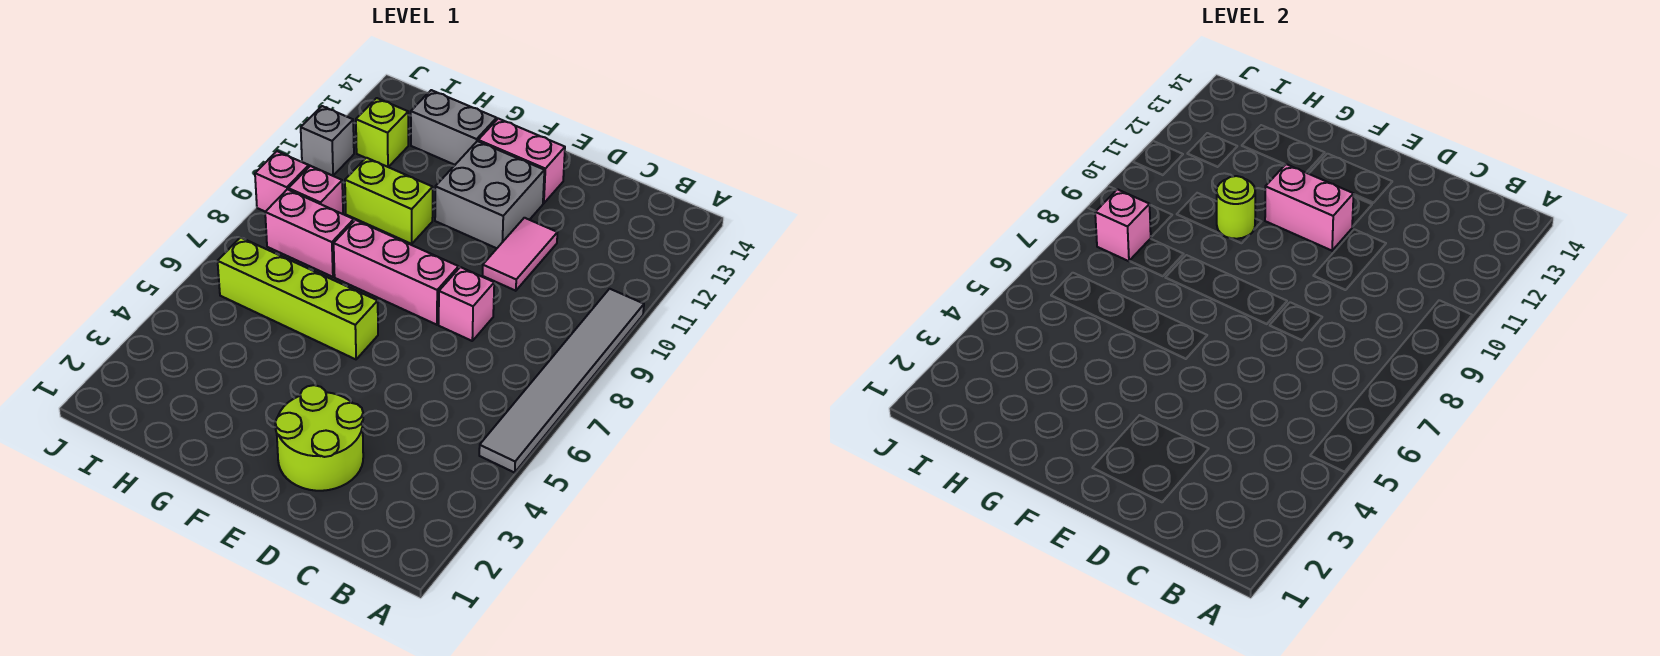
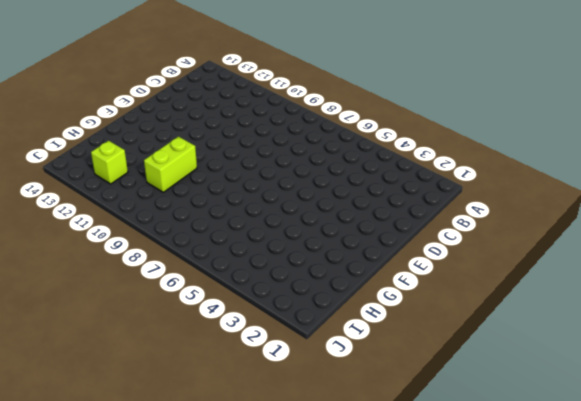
none -> grey 1x6 tile [479,289,644,473]
none -> lime 2x2 round brick [275,385,363,491]
none -> pink 1x1 brick [439,267,494,341]

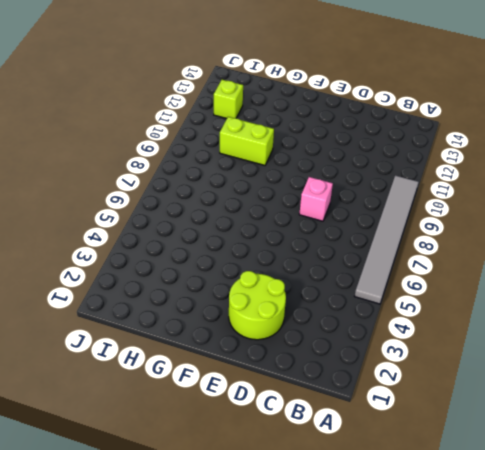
none -> pink 1x2 tile [483,218,557,291]
none -> pink 1x3 brick [334,220,459,325]
none -> grey 2x2 brick [435,141,544,248]

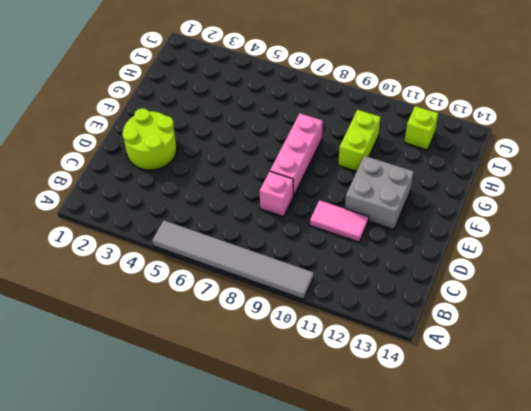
none -> pink 1x2 brick [478,119,565,203]
none -> lime 1x4 brick [218,237,378,359]
none -> grey 1x2 brick [411,90,497,165]

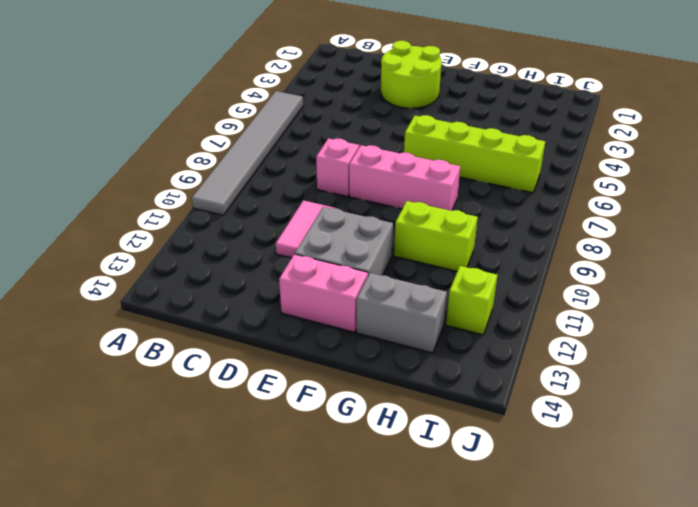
none -> pink 1x2 brick [265,189,354,277]
none -> pink 1x1 brick [288,166,343,214]
none -> pink 1x1 brick [255,151,309,212]

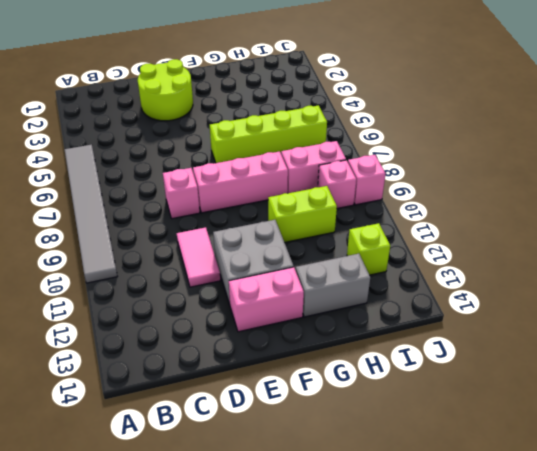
none -> grey 1x1 brick [301,106,354,176]
none -> pink 1x2 brick [1265,164,1354,251]
none -> lime 1x1 round brick [1216,176,1255,239]

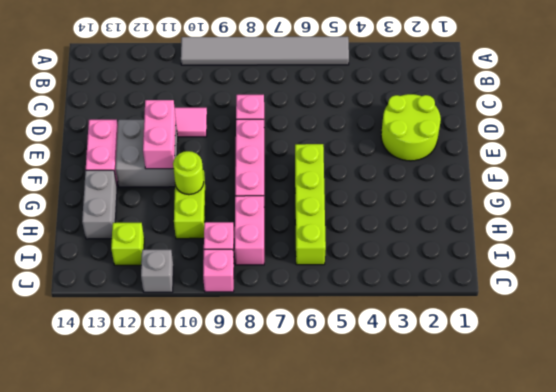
none -> pink 1x1 brick [1095,189,1151,261]

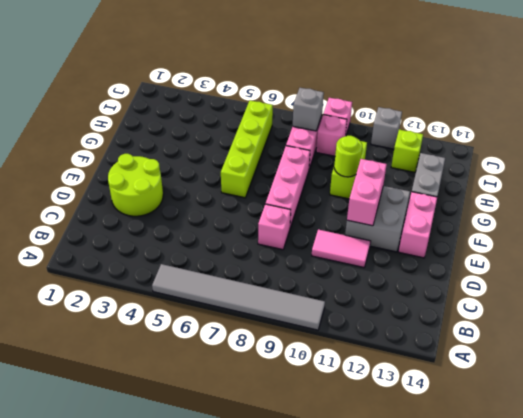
grey 1x1 brick [293,88,324,131] -> pink 1x1 brick [1095,189,1151,261]

